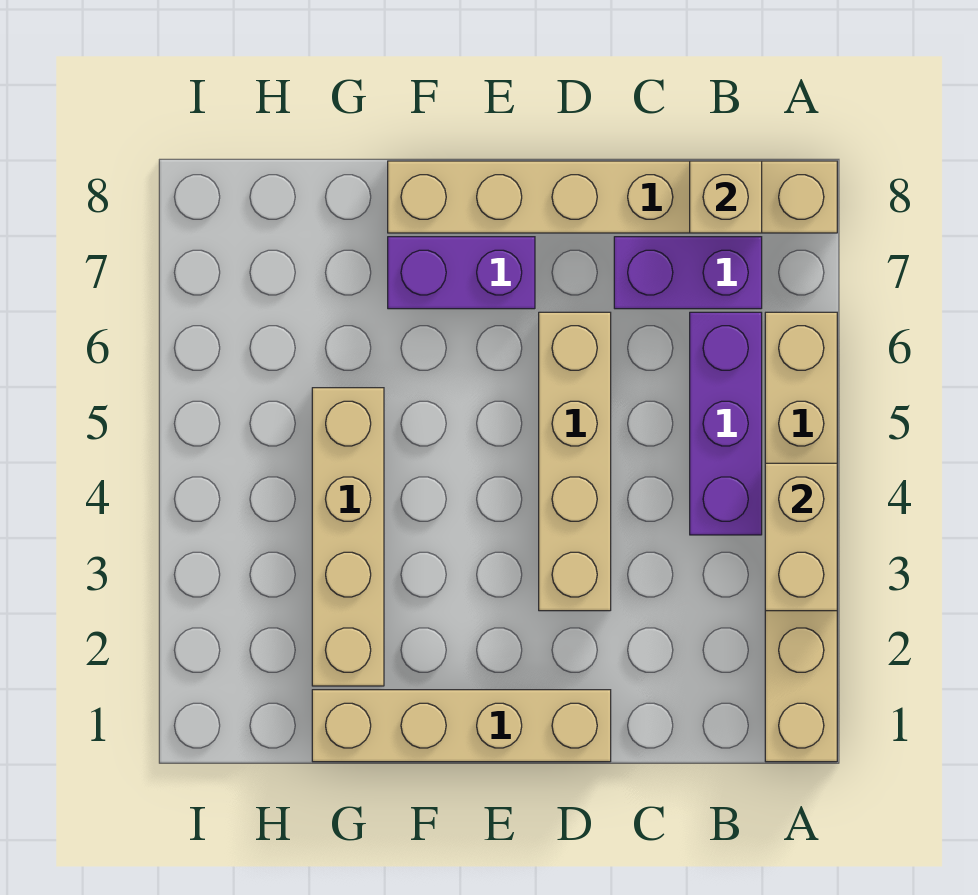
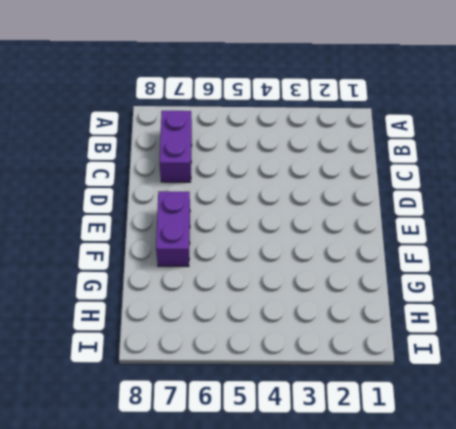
none -> tan 1x6 brick [765,312,837,762]
none -> tan 1x6 brick [388,161,837,233]

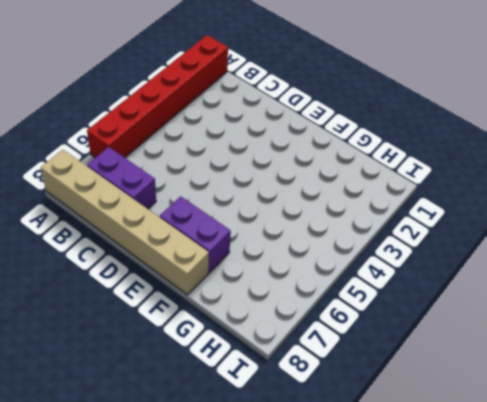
red 1x6 brick [87,35,228,158] -> tan 1x6 brick [765,312,837,762]
none -> purple 1x3 brick [690,312,762,535]
none -> tan 1x4 brick [312,690,611,762]

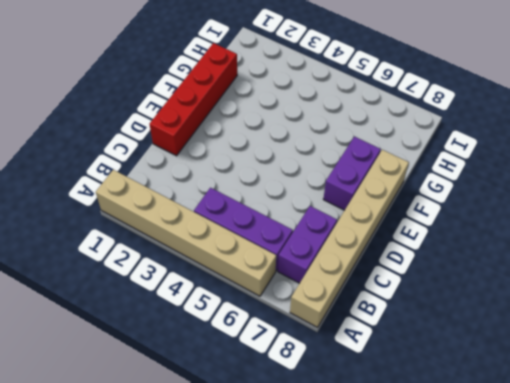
red 1x4 brick [150,43,237,156] -> tan 1x4 brick [312,690,611,762]
none -> tan 1x4 brick [539,312,611,611]
none -> tan 1x4 brick [312,388,384,686]

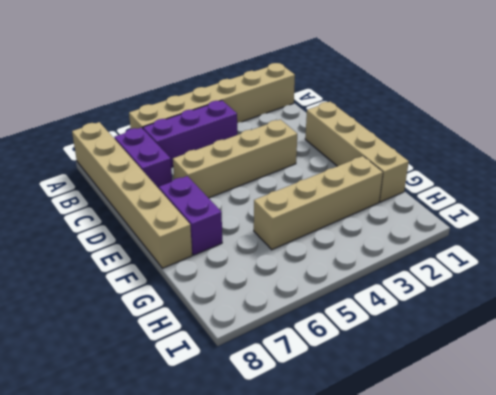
none -> tan 1x2 brick [765,463,837,611]
none -> tan 1x1 brick [690,161,762,233]

